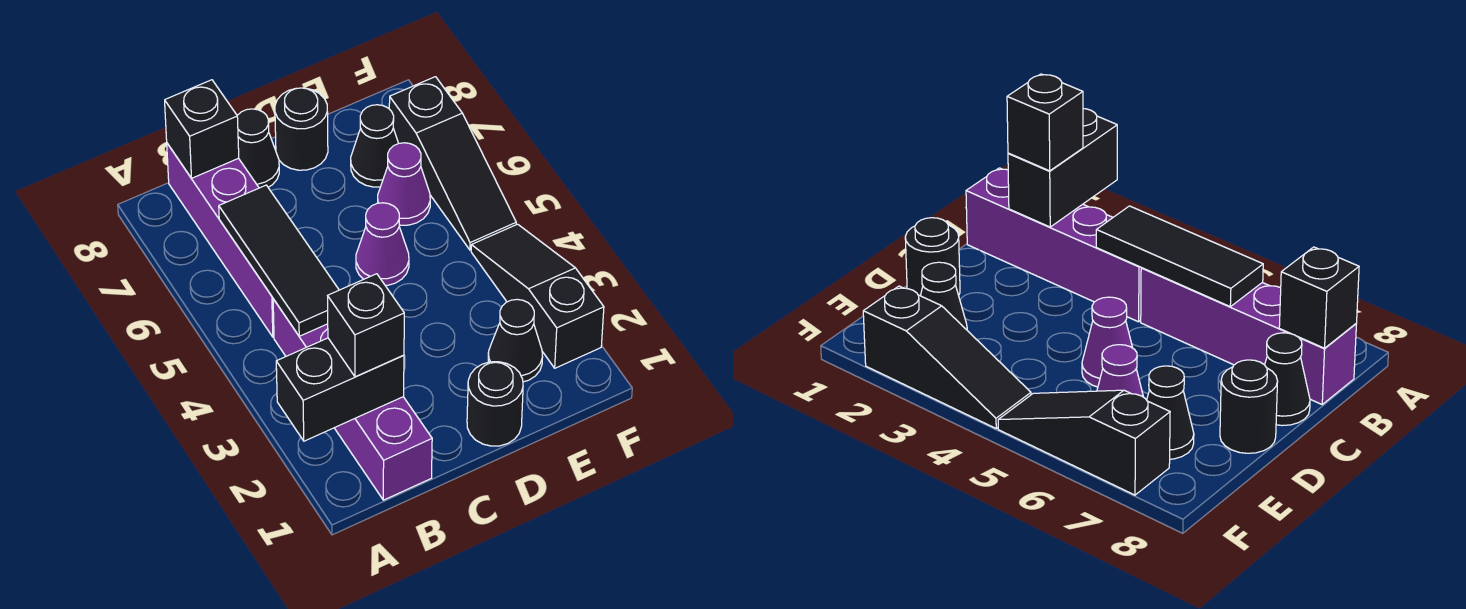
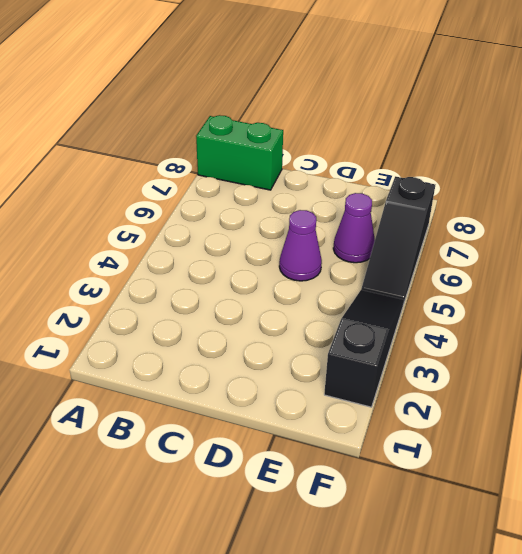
green 1x2 brick [196,115,283,190] -> purple 1x4 brick [167,143,274,337]
none -> purple 1x4 brick [273,299,432,500]
none -> black 1x1 cone [237,109,279,188]
none -> black 1x1 round brick [467,362,523,446]

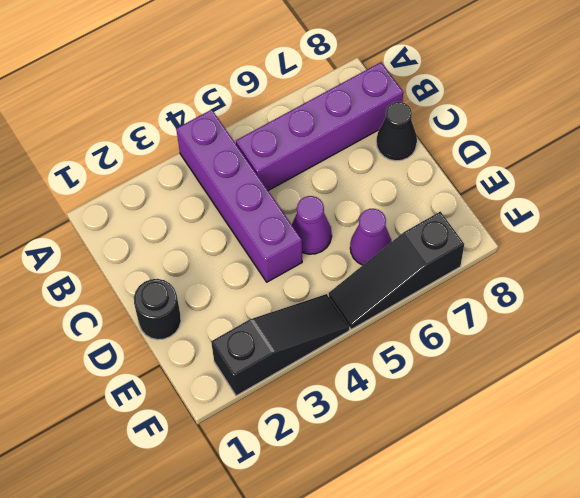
purple 1x4 brick [176,110,302,282] -> purple 1x4 brick turned to [273,299,432,500]
none -> black 1x1 round brick [275,88,328,170]
none -> black 1x1 cone [488,299,542,382]
none -> black 1x1 cone [351,105,398,187]

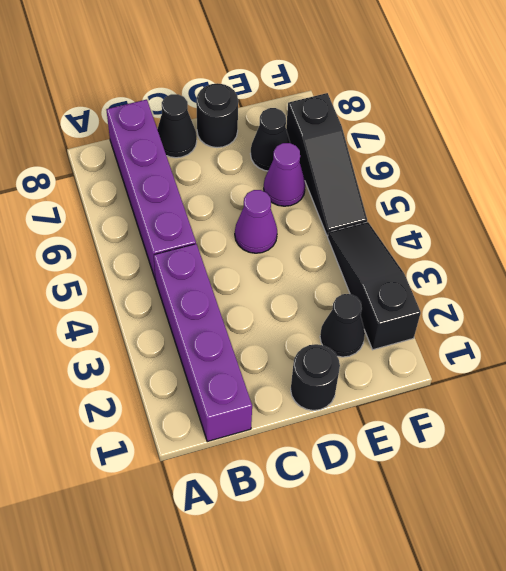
none -> black 1x2 brick [276,338,404,441]
none -> black 1x3 tile [219,185,339,336]
none -> black 1x1 brick [165,80,239,178]

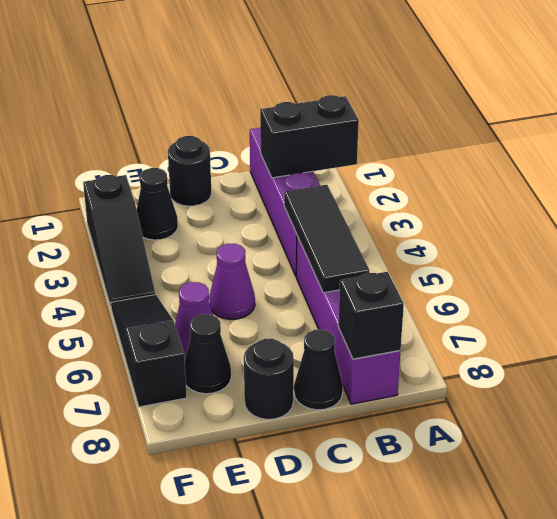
none -> black 1x1 brick [328,274,404,377]

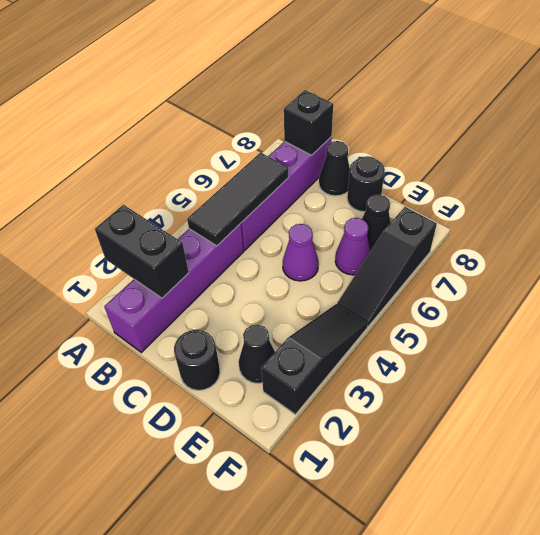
none -> black 1x1 brick [328,274,404,377]

